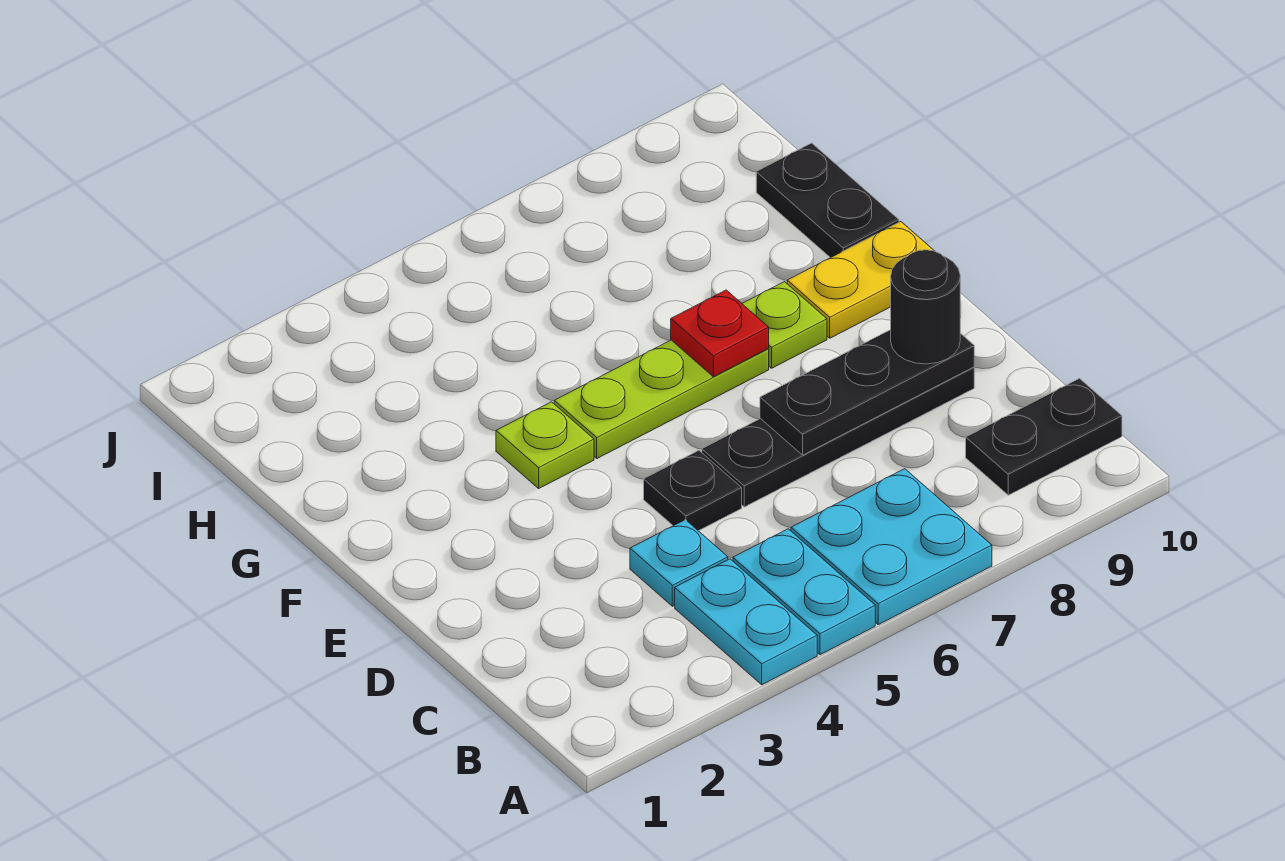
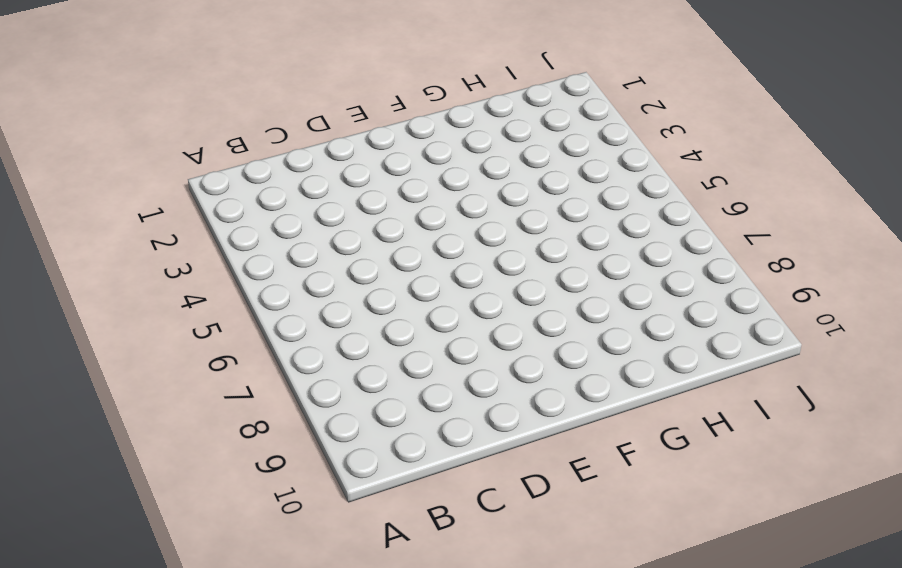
none -> cyan 1x2 plate [675,559,817,685]
none -> cyan 1x2 plate [733,529,875,655]
none -> cyan 2x2 plate [791,469,992,625]

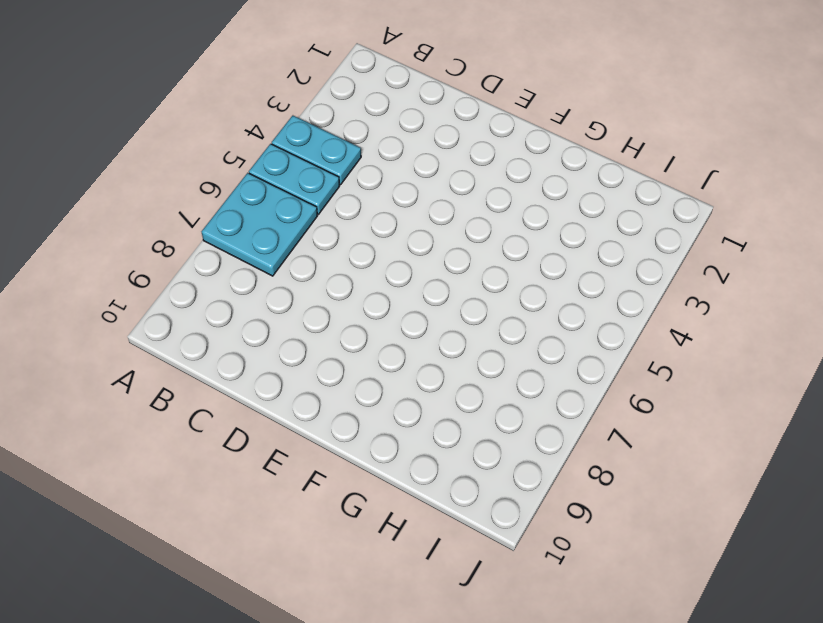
none -> black 1x2 plate [966,379,1122,495]
none -> cyan 1x1 plate [630,520,728,606]
none -> black 1x1 plate [644,450,742,531]

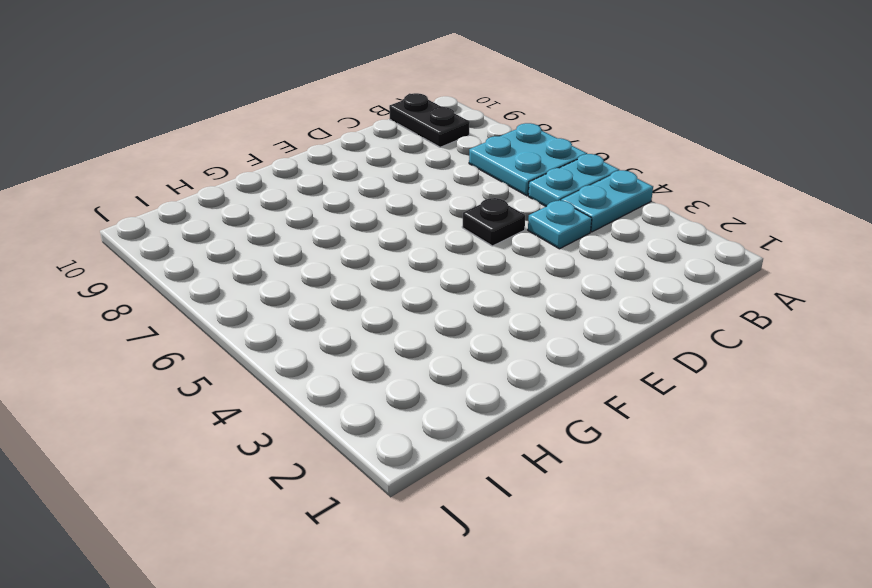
none -> black 1x4 plate [702,367,974,507]
none -> lime 1x1 plate [496,402,594,488]
none -> lime 1x3 plate [554,340,769,458]

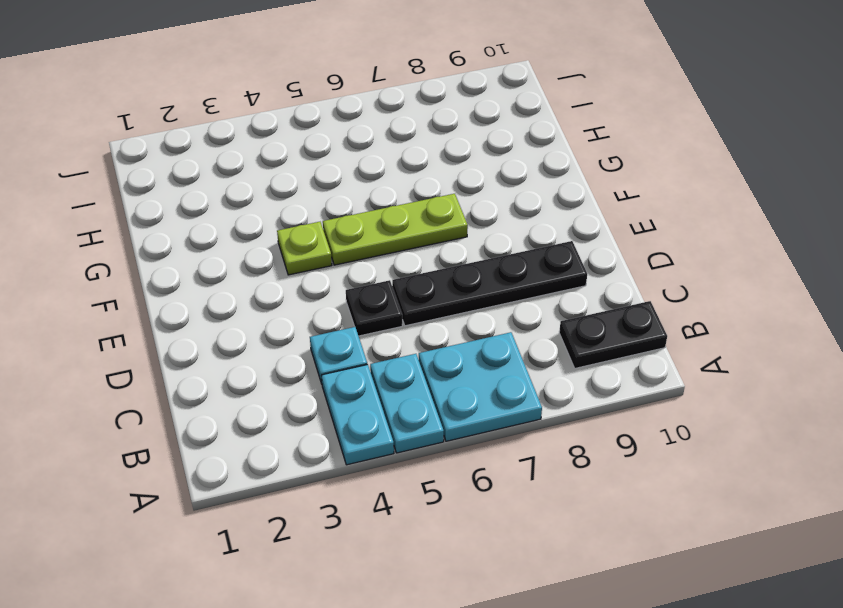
none -> lime 1x1 plate [742,282,827,368]
none -> yellow 1x2 plate [787,222,934,338]
none -> black 1x2 plate [756,143,899,258]

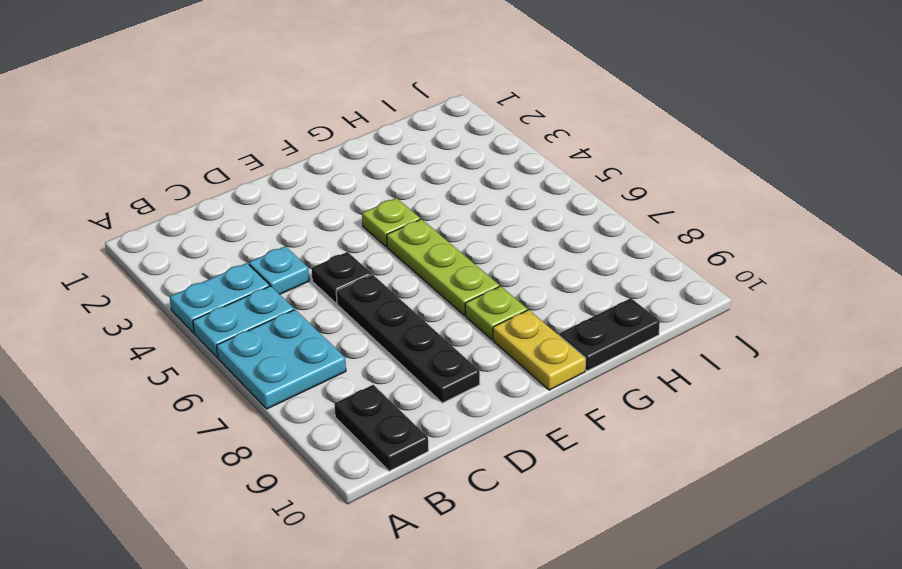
none -> black 1x3 plate [760,330,974,455]
none -> red 1x1 plate [671,290,769,377]
none -> black 1x1 round brick [891,250,960,364]

